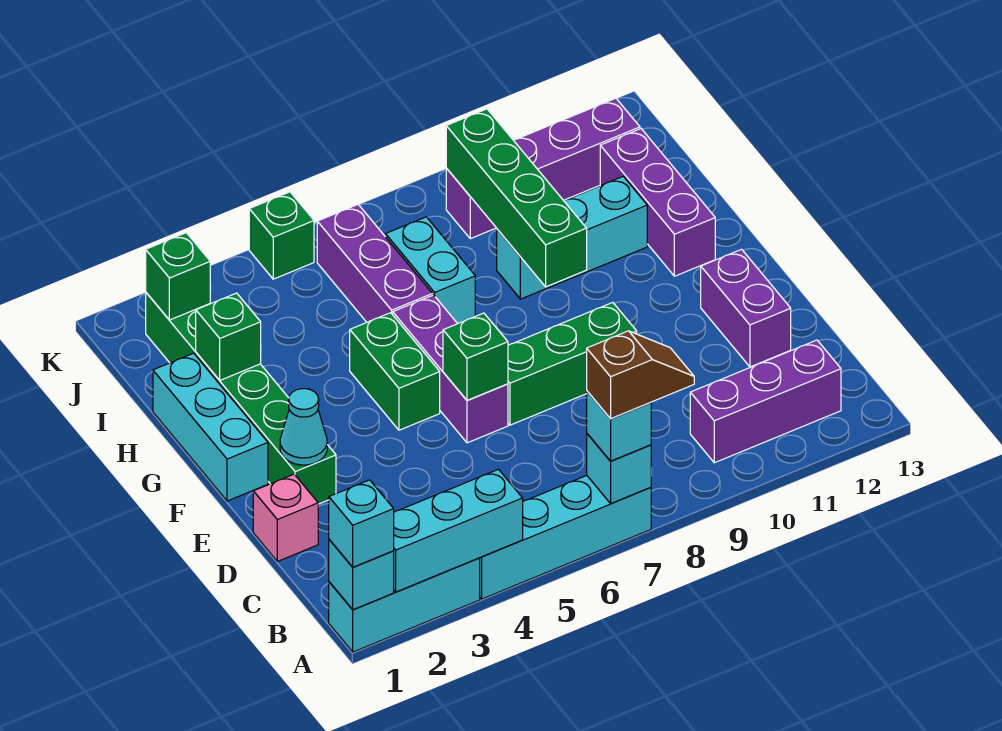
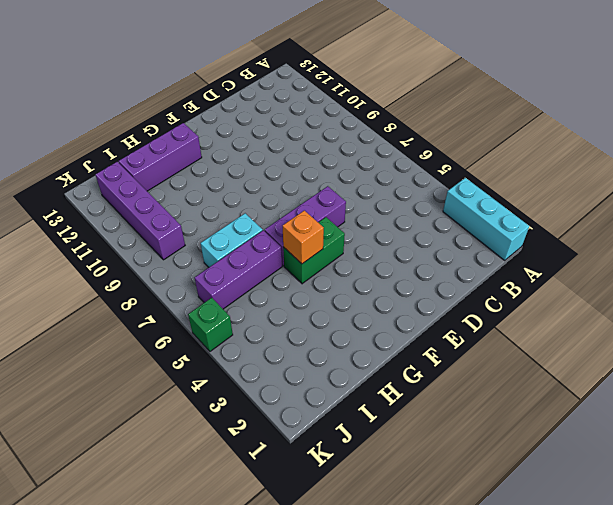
orange 1x1 brick [283,210,324,264] -> none
none -> cyan 1x4 brick [480,475,651,599]
none -> purple 1x3 brick [690,340,841,463]
none -> pink 1x1 brick [253,474,318,561]

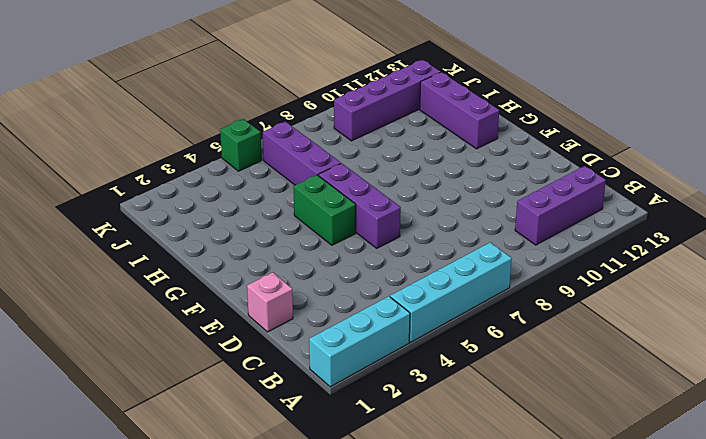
none -> purple 1x2 brick [701,249,791,367]
none -> green 1x6 brick [146,293,336,504]
none -> green 1x3 brick [508,302,637,425]

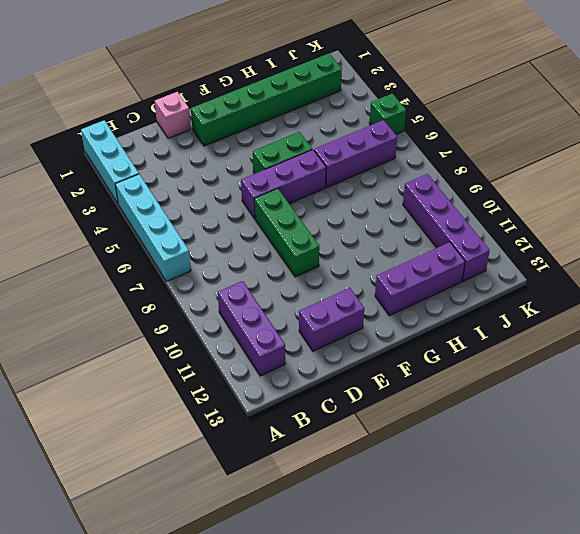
none -> cyan 1x3 brick [153,353,268,501]
none -> cyan 1x2 brick [385,217,475,324]
none -> cyan 1x3 brick [497,177,647,299]

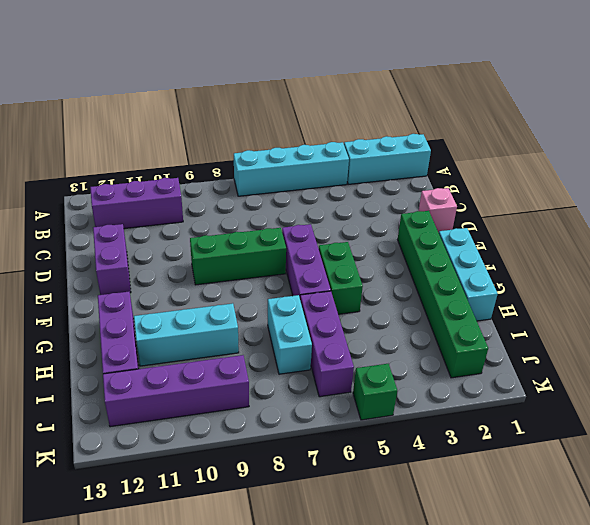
none -> cyan 1x1 brick [329,539,394,610]
none -> cyan 1x3 brick [394,469,523,592]
none -> cyan 1x1 brick [587,434,651,504]

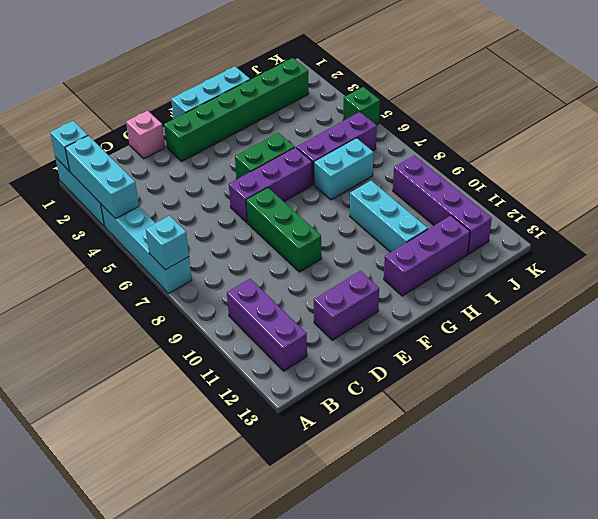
none -> cyan 1x1 cone [280,389,327,465]
none -> green 1x1 brick [443,313,508,401]
none -> green 1x4 brick [446,109,587,287]

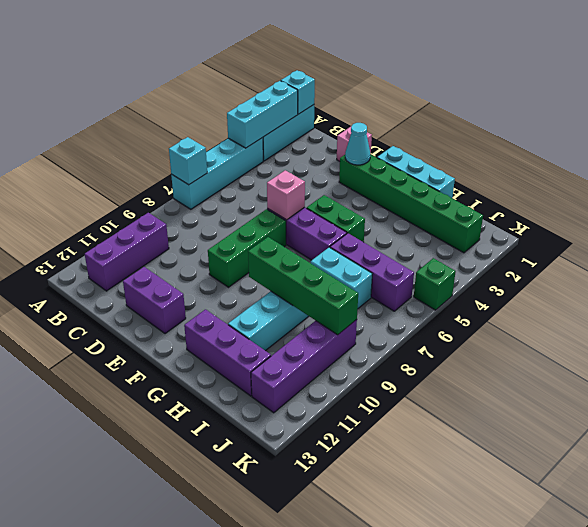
pink 1x1 brick [267,170,305,220] -> green 1x1 brick [443,313,508,401]
none -> green 1x1 brick [196,293,261,380]
none -> green 1x1 brick [146,233,210,320]
none -> cyan 1x1 brick [329,480,394,567]

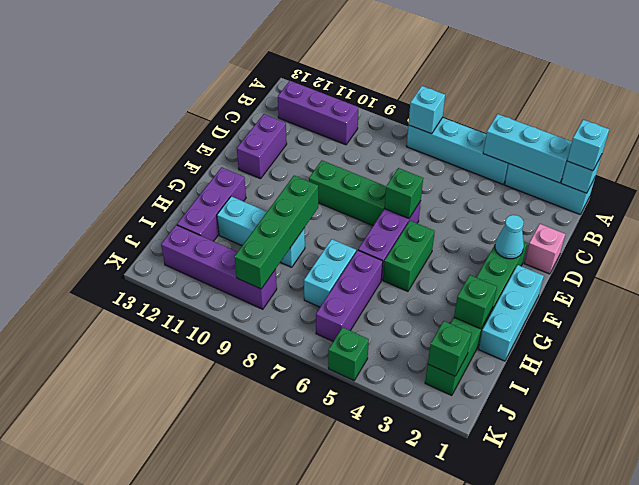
none -> cyan 1x1 brick [587,391,651,461]
none -> brown 1x2 slope [587,331,694,419]

